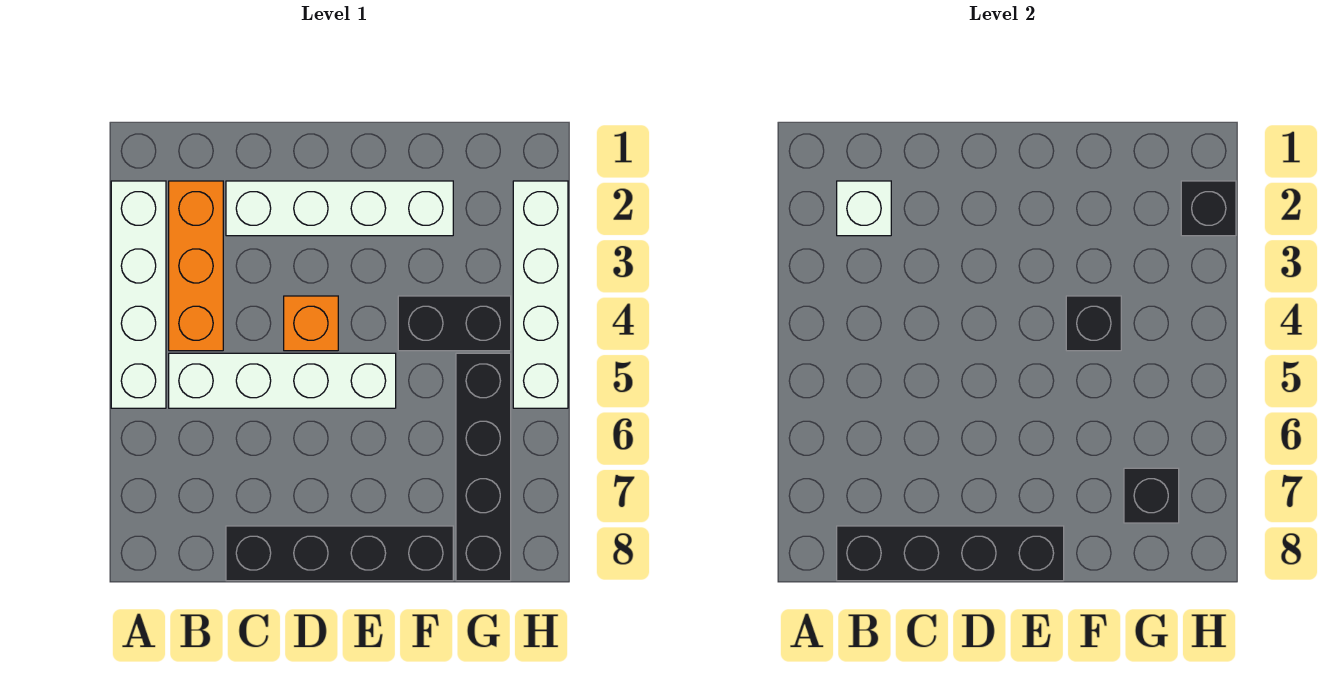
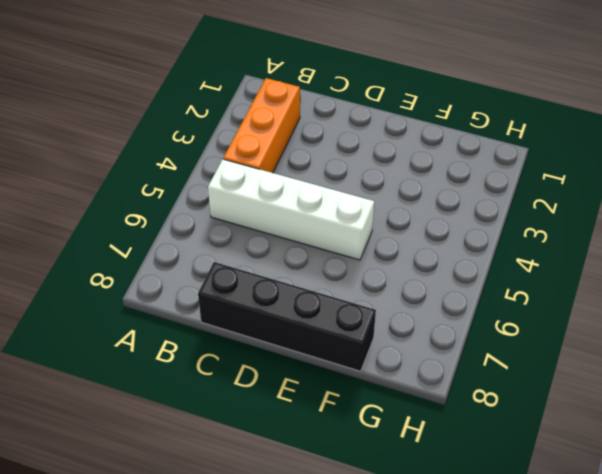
none -> white 1x4 brick [111,181,166,408]
none -> white 1x4 brick [226,181,453,236]
none -> orange 1x1 brick [284,296,338,351]

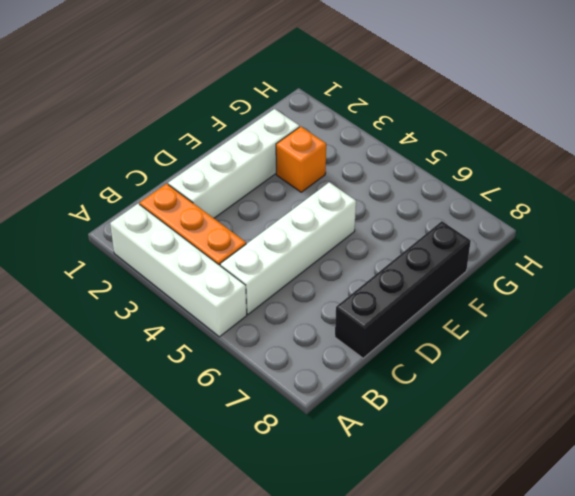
orange 1x1 brick [276,126,326,192] -> orange 1x1 brick moved to [284,296,338,351]
none -> black 1x2 brick [398,296,511,351]
none -> black 1x4 brick [456,353,511,581]
none -> white 1x4 brick [513,181,568,408]

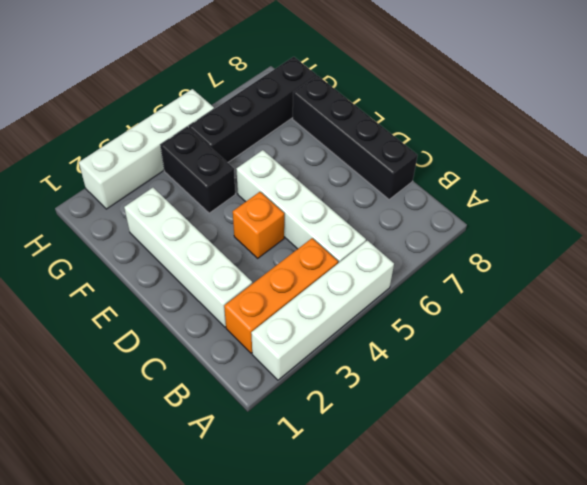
none -> white 1x1 brick [837,181,891,236]
none -> black 1x4 brick [837,526,1064,581]
none -> black 1x1 brick [1066,296,1121,351]

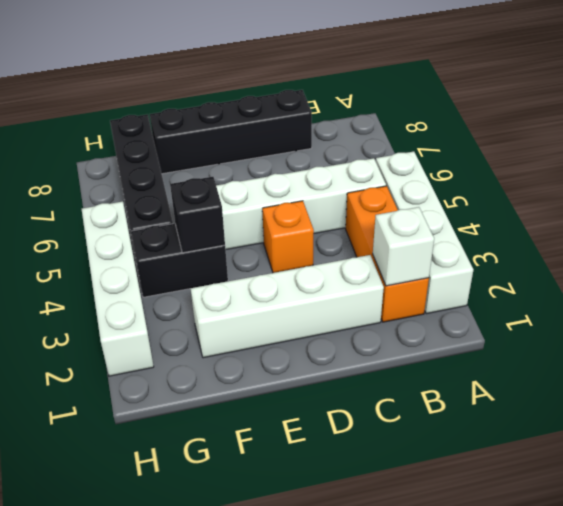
none -> black 1x4 brick [837,526,1064,581]
none -> black 1x1 brick [1124,468,1179,523]
none -> black 1x1 brick [1181,181,1236,236]

